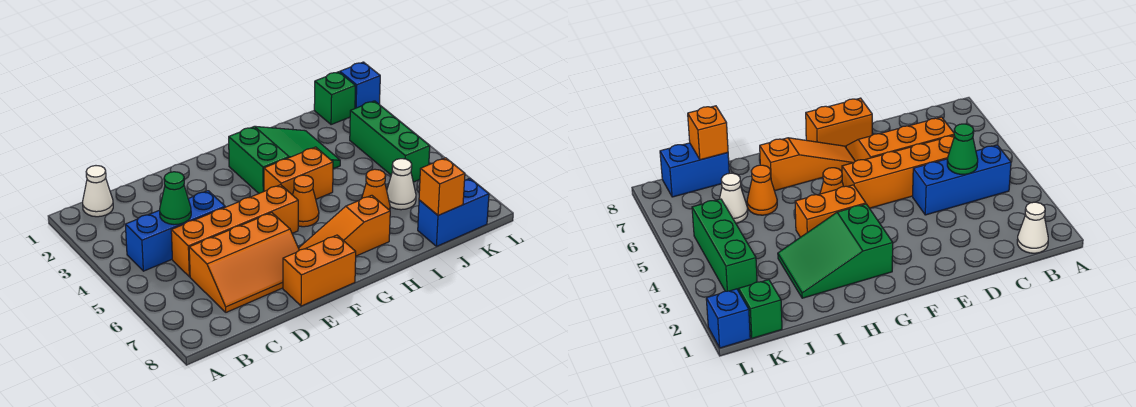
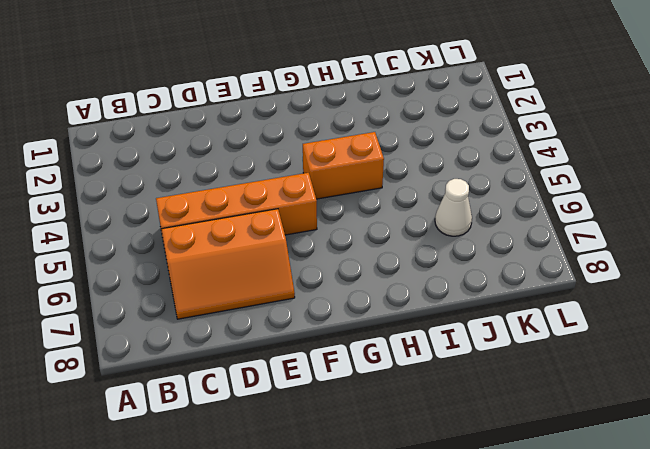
none -> white 1x1 cone [83,166,113,217]
none -> blue 1x3 brick [125,191,225,271]
none -> orange 1x2 brick [283,235,356,306]

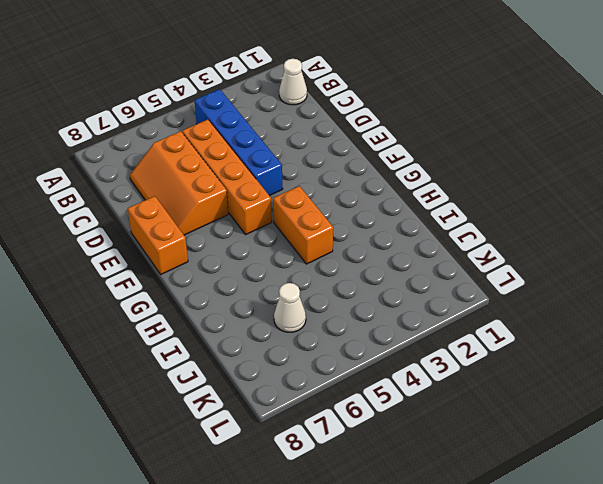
blue 1x4 brick [195,89,283,196] -> blue 1x3 brick [125,191,225,271]
none -> orange 1x3 slope [299,195,390,256]
none -> green 2x3 slope [229,126,340,193]
none -> orange 1x1 cone [293,175,319,227]

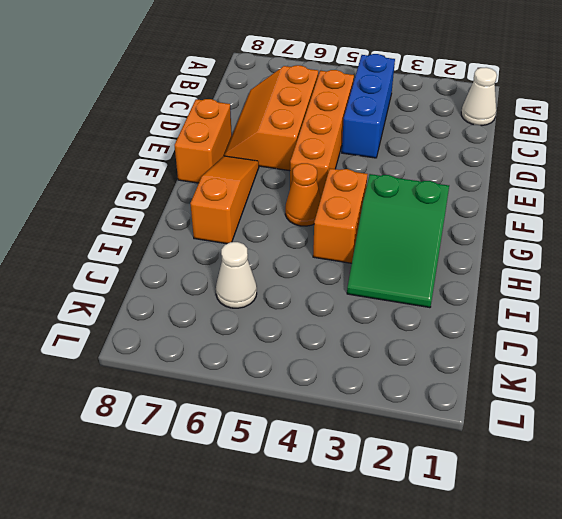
none -> orange 1x1 cone [362,169,390,210]
none -> blue 1x2 brick [418,178,489,246]
none -> green 1x1 brick [314,72,355,125]

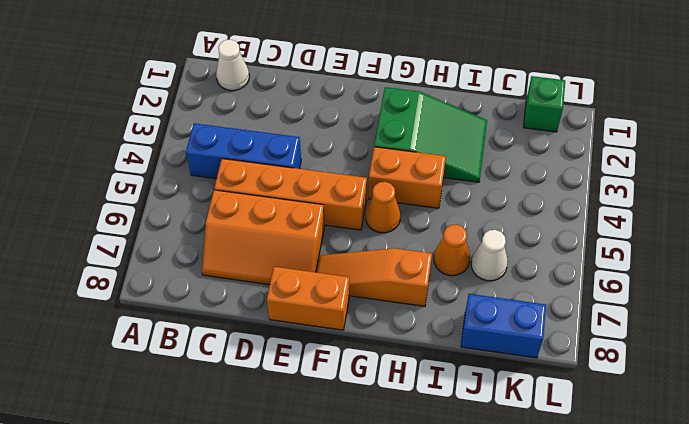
none -> green 1x3 brick [350,101,430,182]
none -> blue 1x1 brick [340,62,380,108]
none -> green 1x1 cone [160,172,191,225]

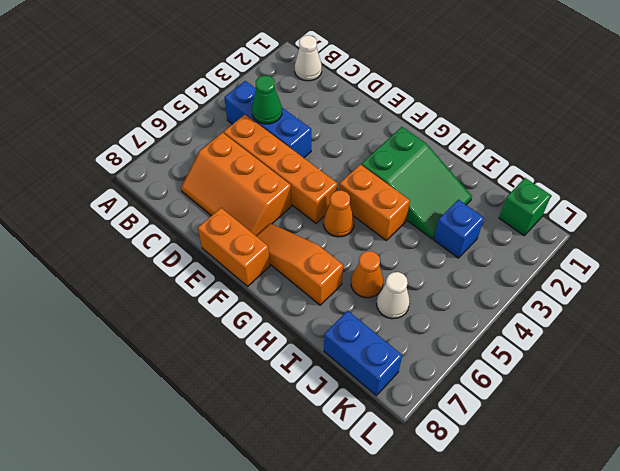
blue 1x1 brick [434,200,484,258] -> blue 1x1 brick moved to [340,62,380,108]
none -> green 1x3 brick [350,101,430,182]
none -> orange 1x1 brick [419,158,465,216]

